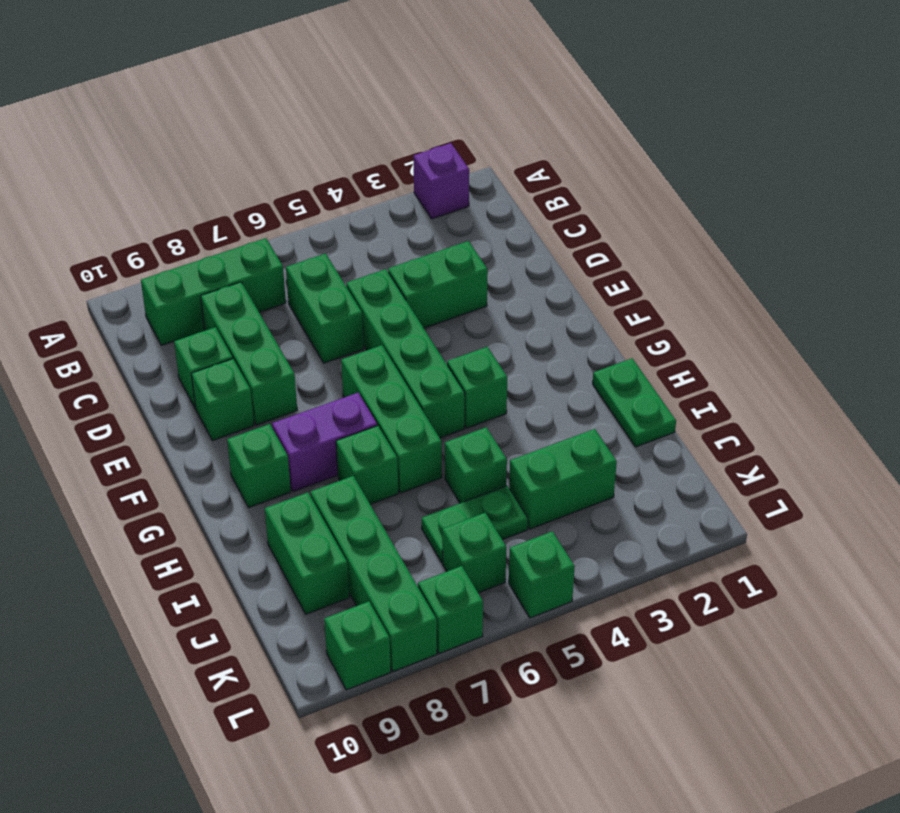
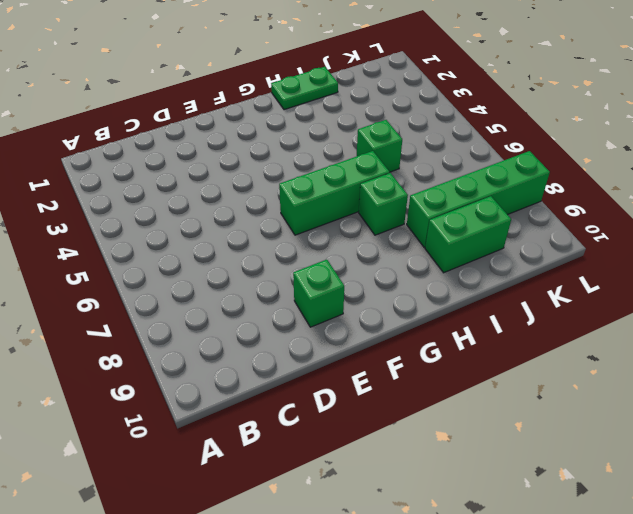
none -> purple 1x1 brick [413,143,469,219]
none -> green 1x3 brick [141,238,286,345]
none -> green 1x2 brick [286,254,364,363]

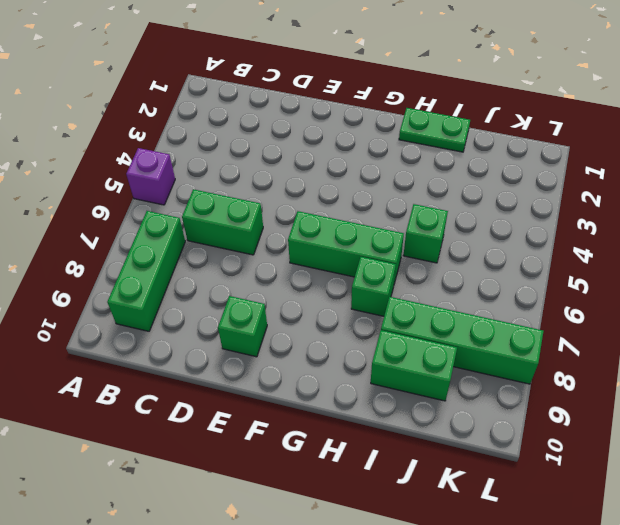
purple 1x1 brick [126,148,175,205] -> purple 1x1 brick moved to [413,143,469,219]
none -> green 1x3 brick [201,282,297,425]
none -> green 1x2 brick [388,241,488,328]
none -> green 1x4 brick [346,269,465,438]

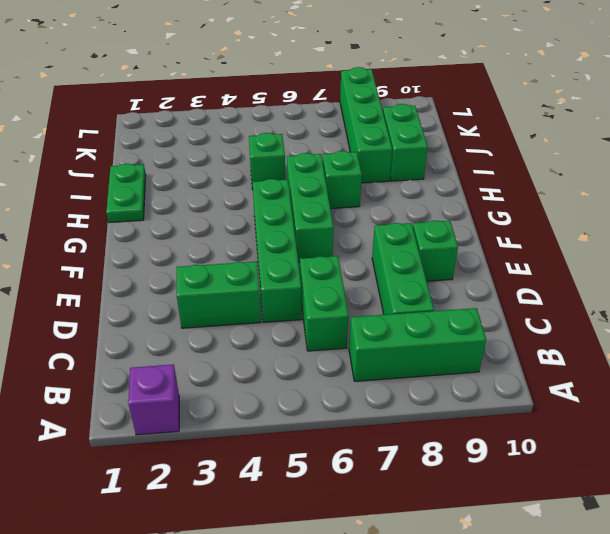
none -> green 1x1 brick [174,327,233,408]
none -> green 1x1 brick [447,347,507,428]
none -> purple 1x2 brick [272,393,377,491]

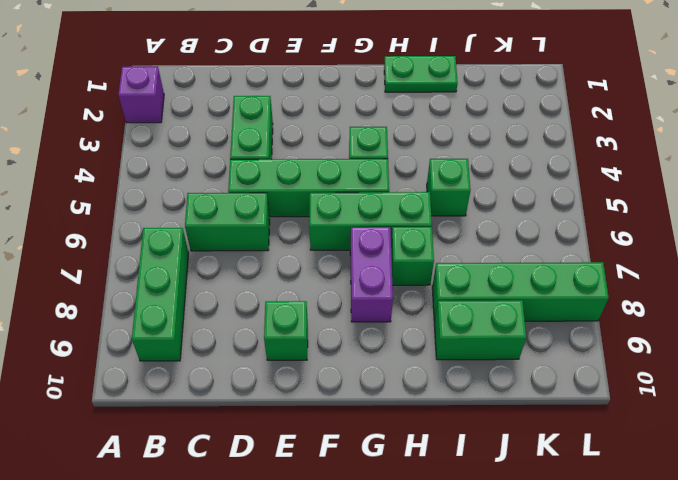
none -> green 1x3 brick [201,282,297,425]
none -> green 1x1 brick [174,327,233,408]
none -> green 1x1 brick [227,424,291,508]

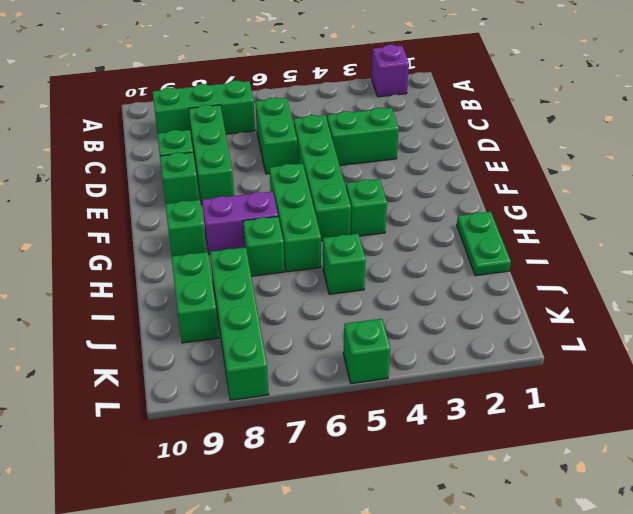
none -> green 1x2 brick [509,429,617,529]
none -> green 1x2 plate [422,486,528,562]
none -> green 1x1 brick [442,513,506,593]

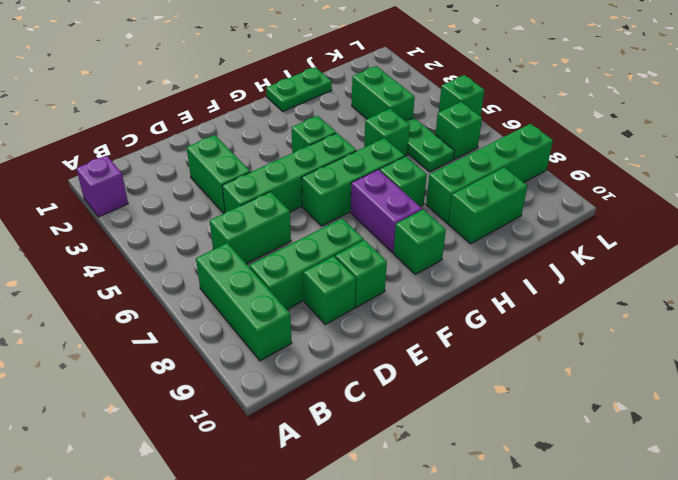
none -> green 1x1 brick [418,566,483,654]
none -> green 1x1 brick [324,602,391,690]

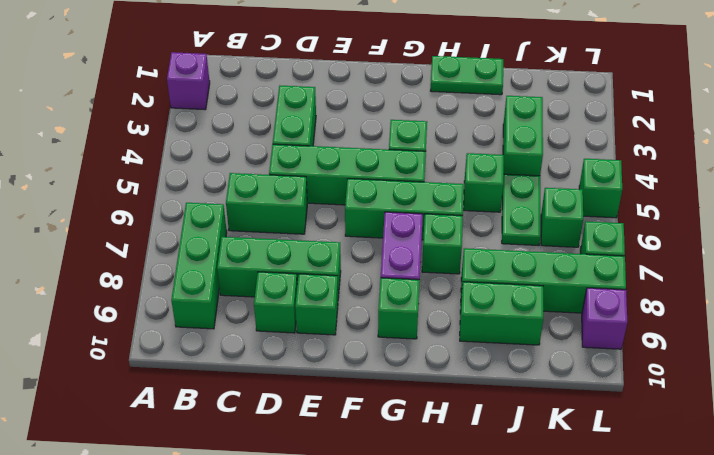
purple 1x1 brick [582,288,627,349] -> green 1x1 brick [324,602,391,690]

